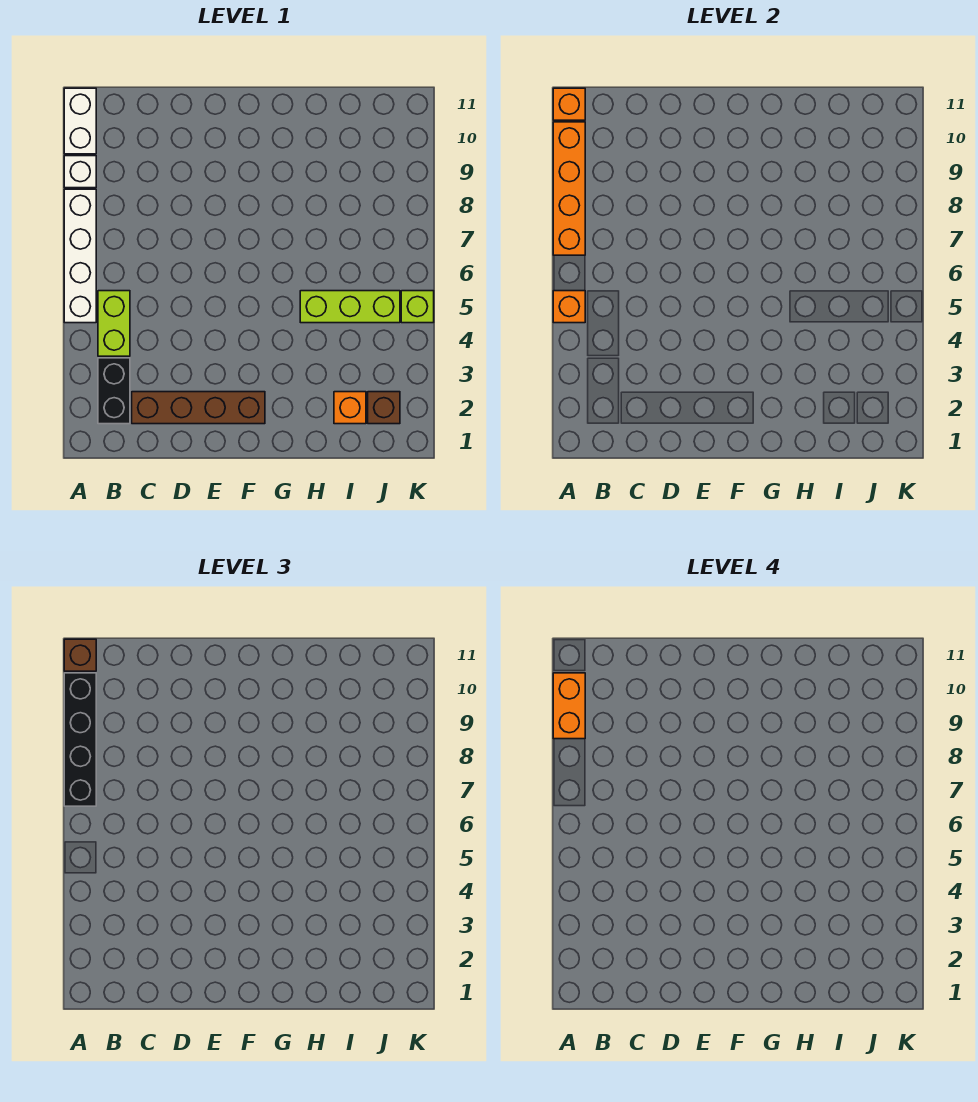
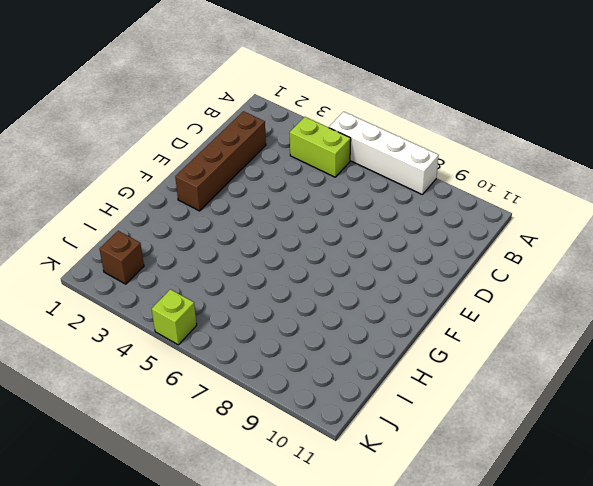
none -> white 1x1 brick [64,156,96,188]
none -> white 1x2 brick [64,88,96,154]
none -> black 1x2 brick [98,358,130,424]

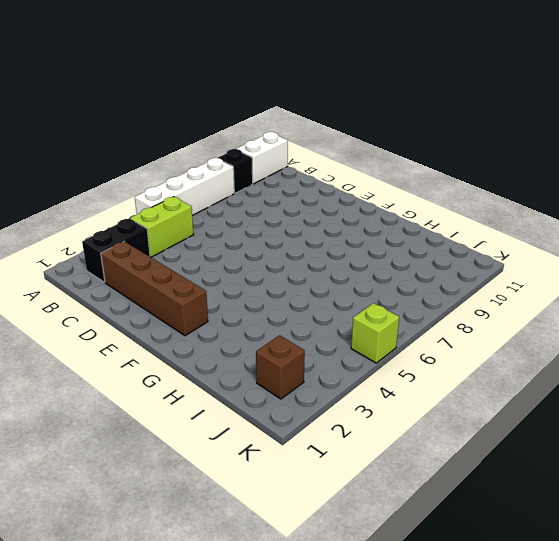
black 1x1 brick [218,149,253,193] -> white 1x1 brick [64,156,96,188]
none -> lime 1x3 brick [300,291,400,323]
none -> orange 1x1 brick [334,392,366,424]
none -> orange 1x1 brick [553,291,585,323]

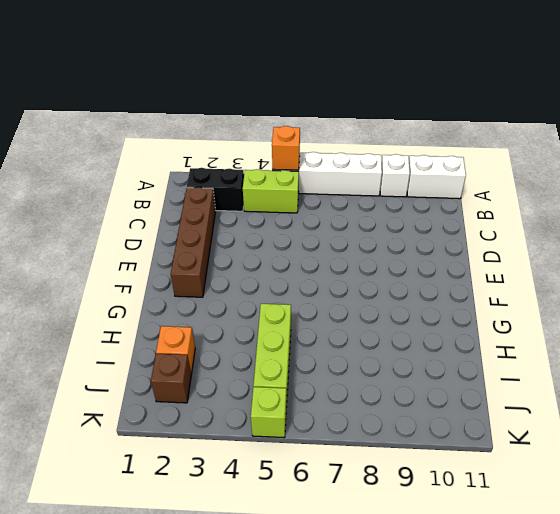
none -> orange 1x4 brick [553,122,585,255]
none -> orange 1x1 brick [553,88,585,120]
none -> black 1x4 brick [64,673,96,806]

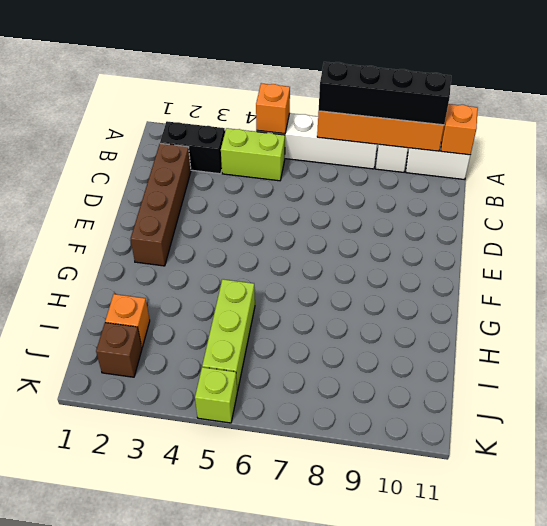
none -> brown 1x1 brick [64,639,96,671]
none -> orange 1x2 brick [553,673,585,739]

